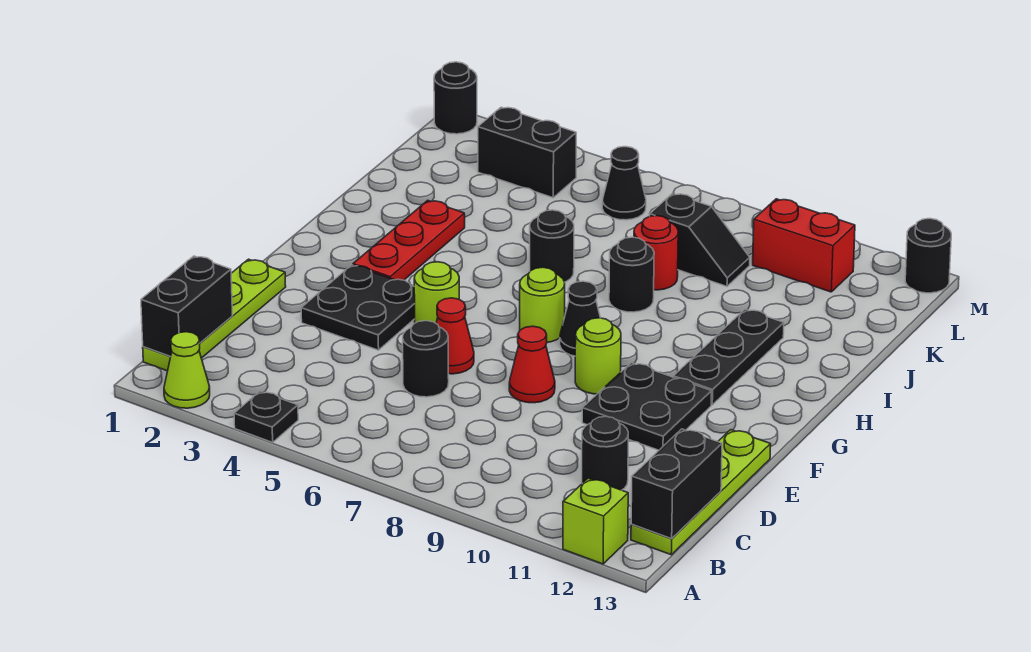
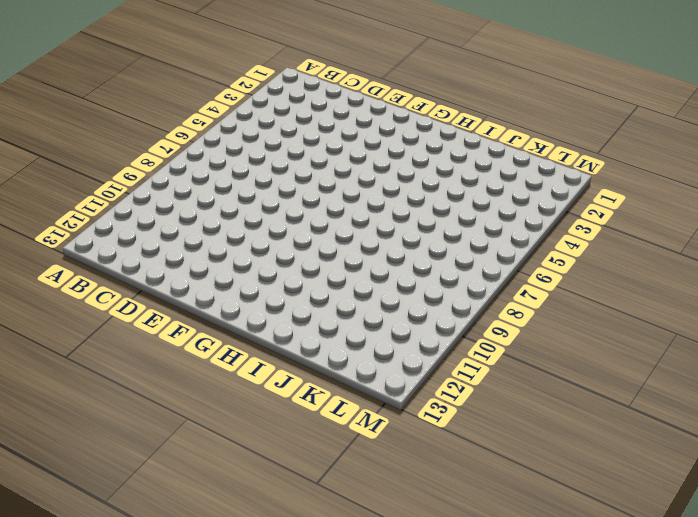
none -> lime 1x1 cone [164,332,210,408]
none -> black 1x1 plate [234,391,298,442]
none -> lime 1x1 brick [563,478,628,564]

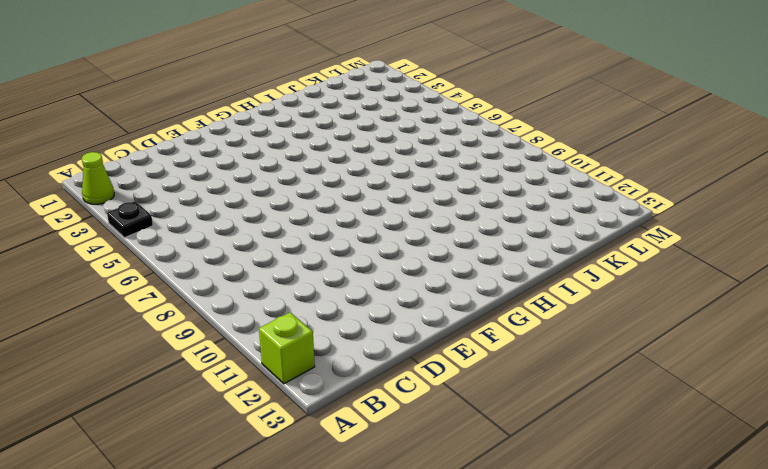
none -> lime 1x4 plate [143,259,286,371]
none -> lime 1x4 plate [631,430,771,555]
none -> black 1x1 round brick [582,417,628,490]

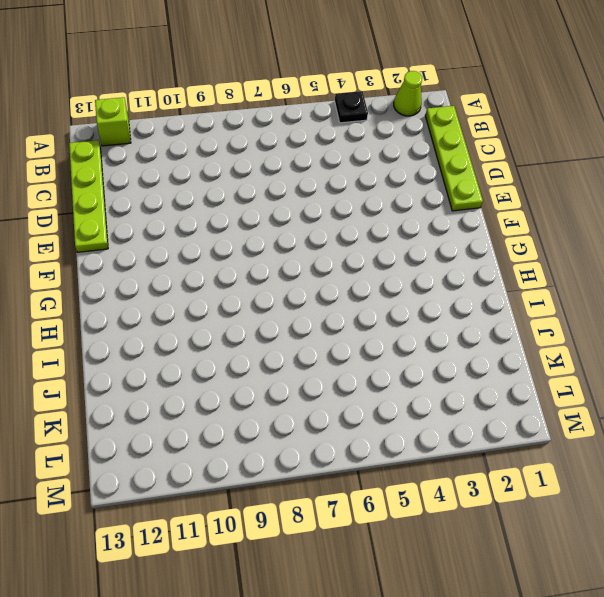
none -> black 1x1 round brick [582,417,628,490]
none -> black 1x1 round brick [403,321,449,397]
none -> black 2x2 plate [301,265,415,350]

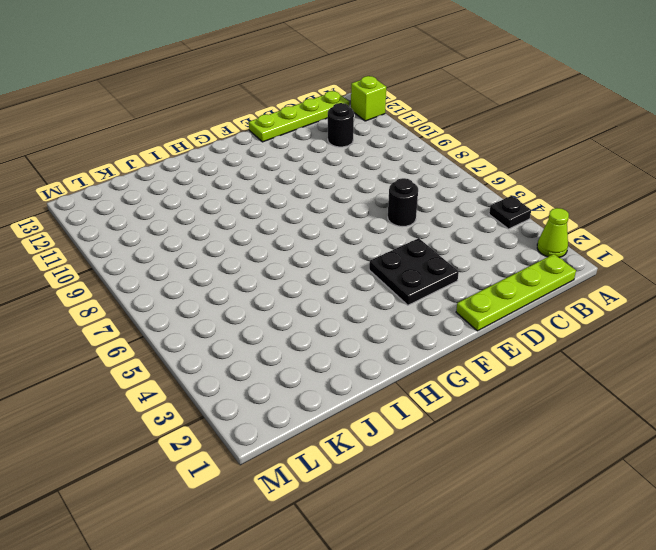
none -> red 1x1 cone [436,298,474,374]
none -> red 1x1 cone [509,326,555,403]
none -> black 2x2 plate [582,363,712,450]

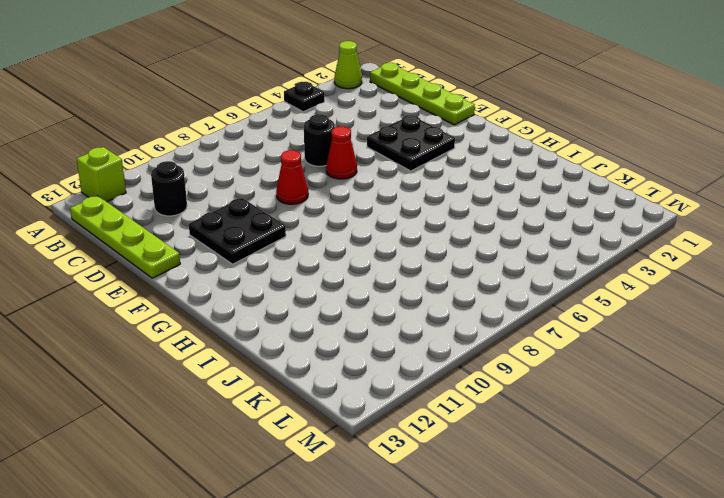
none -> lime 1x1 round brick [414,262,459,323]
none -> lime 1x1 round brick [575,318,621,394]
none -> red 1x3 plate [353,200,465,280]

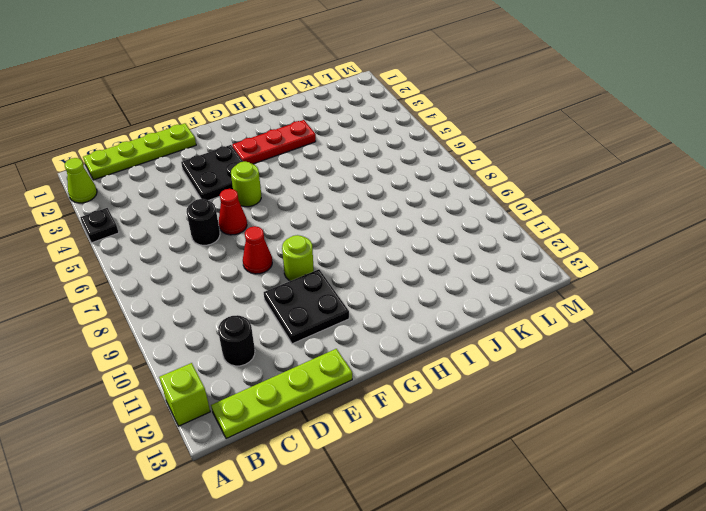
none -> lime 1x1 round brick [520,267,565,342]
none -> black 1x1 cone [560,281,600,356]
none -> black 1x3 plate [673,309,784,405]

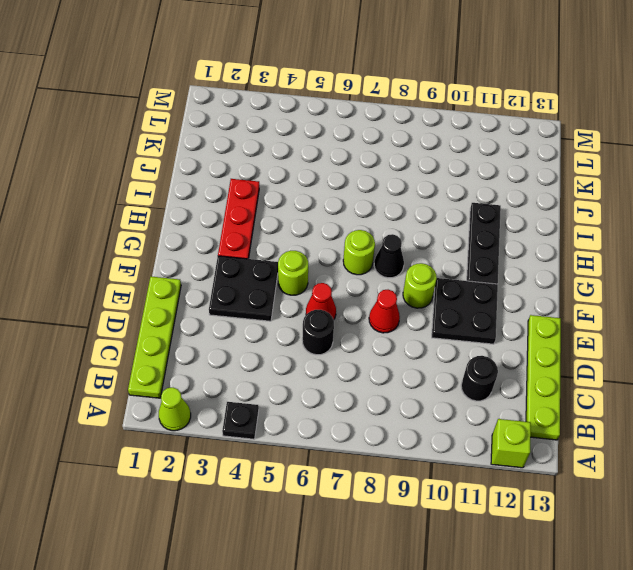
none -> black 1x1 round brick [530,210,574,282]
none -> black 1x1 round brick [609,237,654,312]
none -> red 1x1 round brick [634,216,678,290]

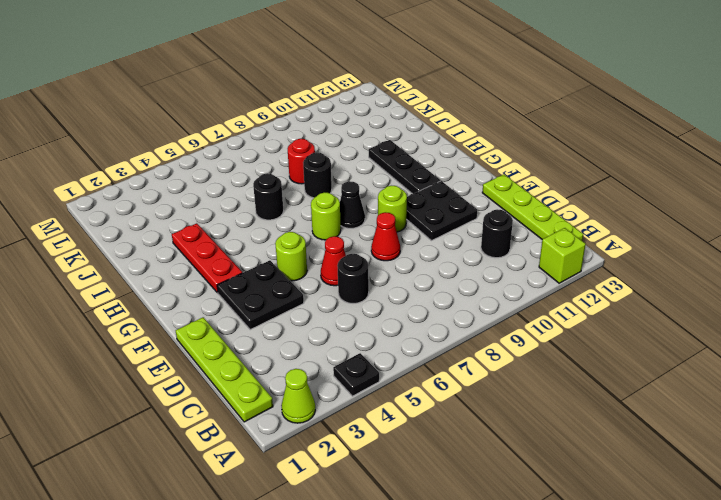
none -> black 1x2 slope [650,193,750,286]
none -> black 1x2 brick [478,107,576,198]
none -> black 1x1 cone [602,147,646,220]

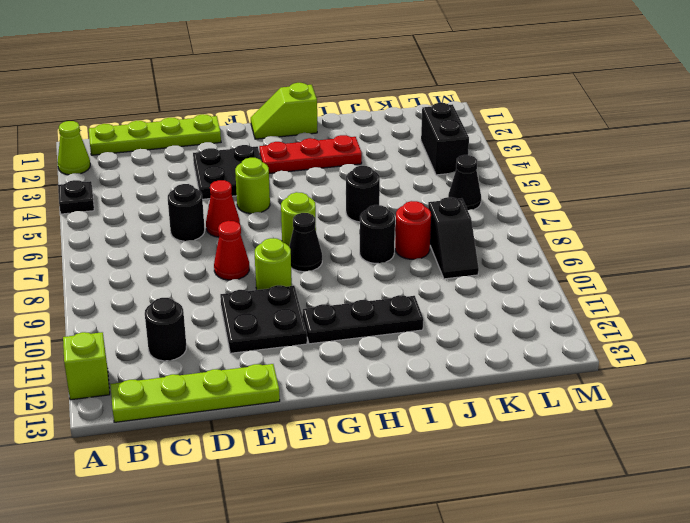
lime 1x2 slope [251,83,317,139] -> none
none -> red 1x2 brick [753,199,855,292]
none -> black 1x1 round brick [434,62,477,134]
none -> black 1x1 round brick [905,218,951,293]

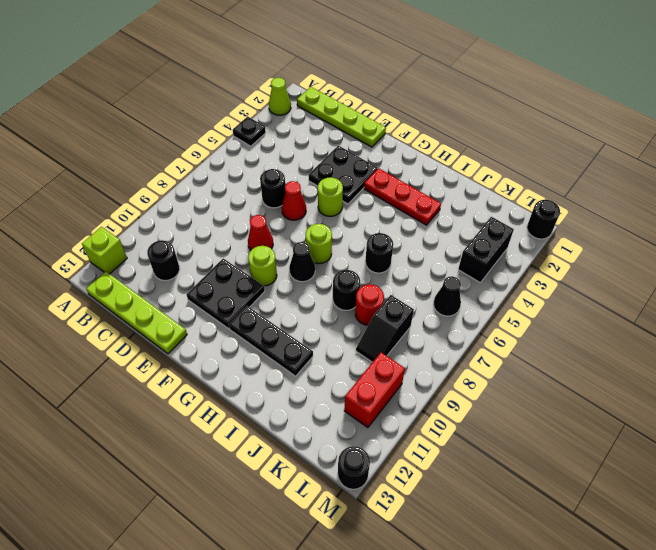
none -> black 1x2 brick [141,256,233,357]
none -> black 1x2 brick [631,429,722,539]

